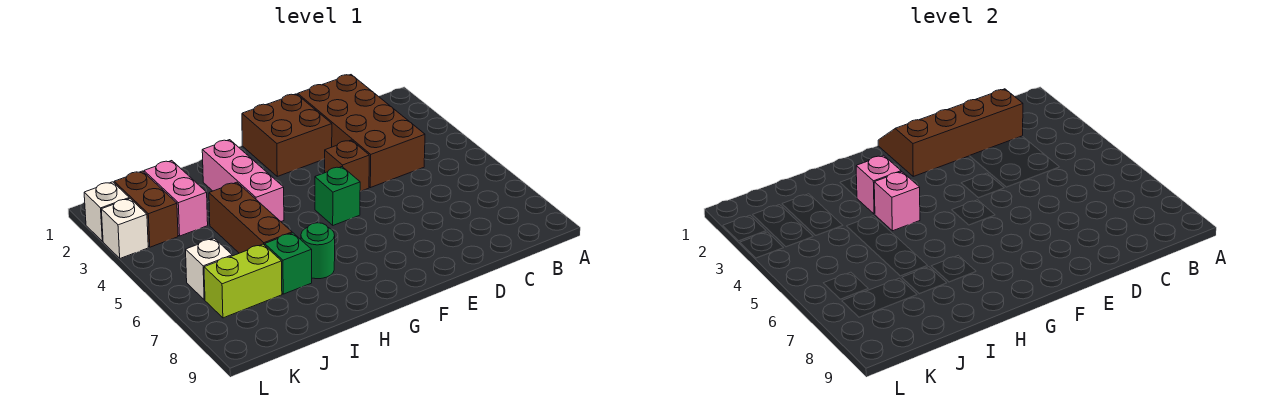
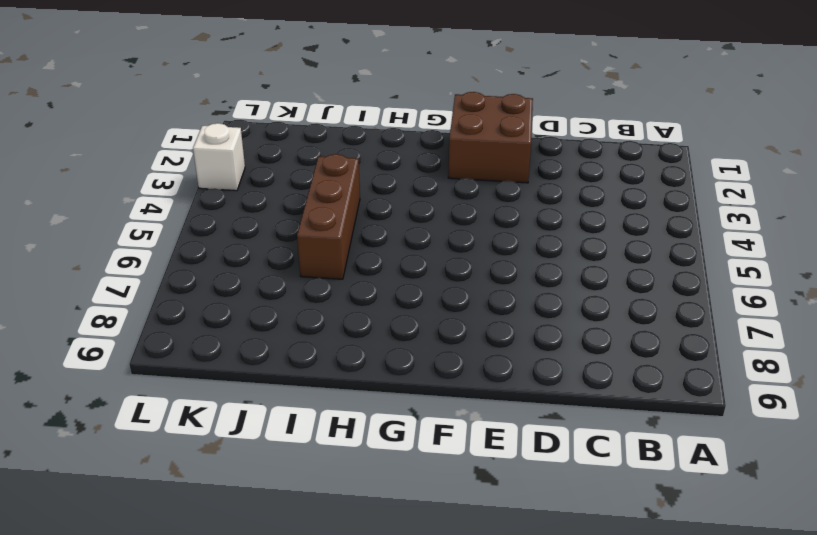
none -> brown 2x4 brick [298,75,425,188]
none -> brown 1x1 brick [325,140,369,191]
none -> green 1x1 brick [315,167,360,225]

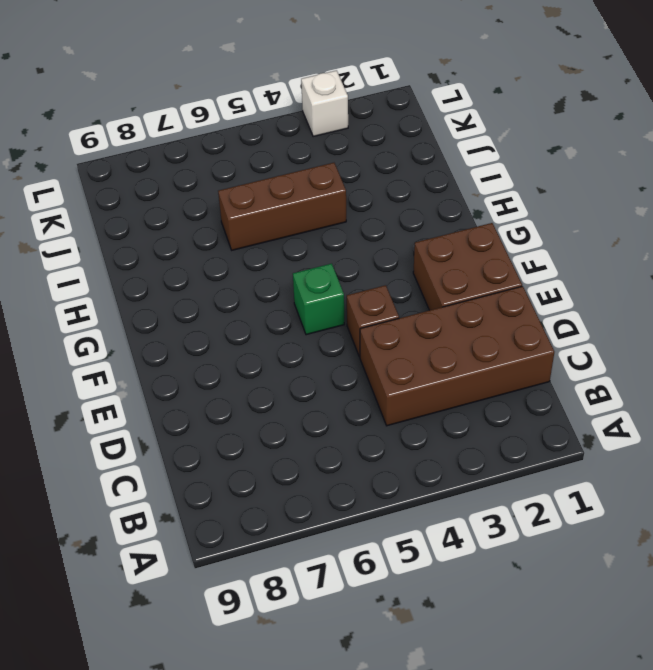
none -> pink 1x3 brick [202,140,284,221]
none -> green 1x1 round brick [301,223,335,279]
none -> green 1x1 brick [265,233,312,294]

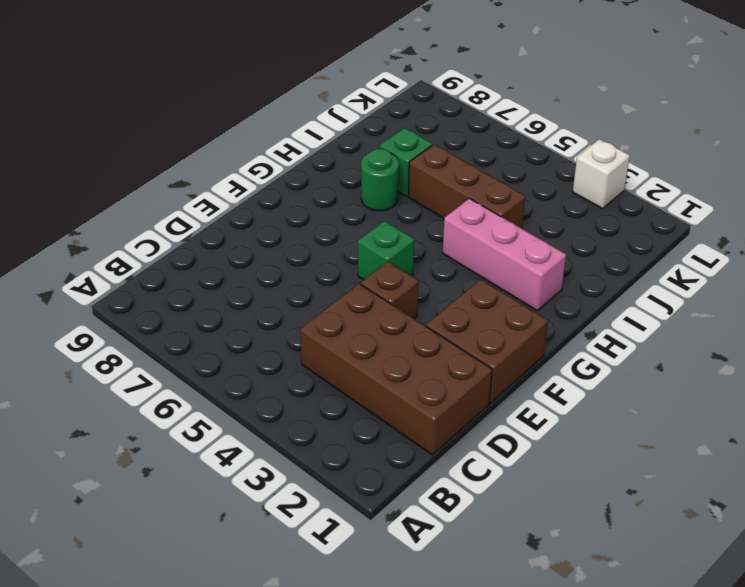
none -> pink 1x2 brick [144,161,208,236]
none -> lime 1x2 brick [204,244,282,318]
none -> brown 1x2 brick [114,171,178,247]

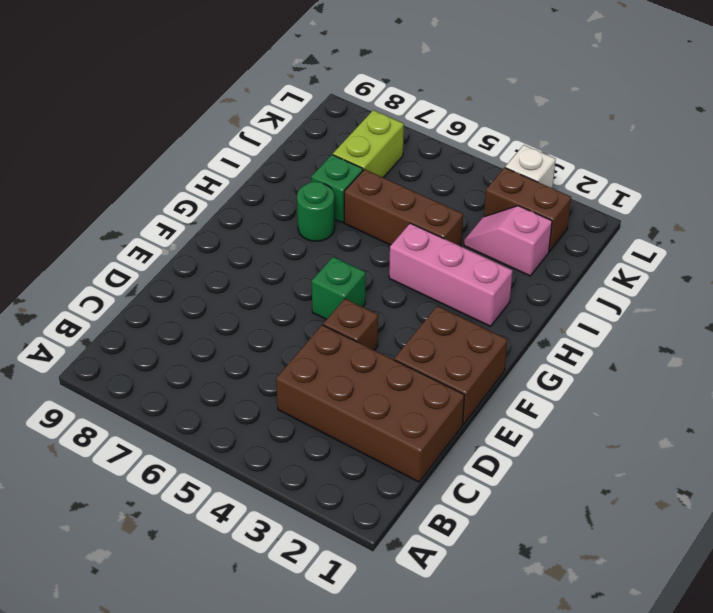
pink 1x2 slope [464,206,552,276] -> pink 1x2 brick [144,161,208,236]
none -> white 1x1 brick [186,238,232,300]
none -> white 1x1 brick [84,182,129,241]
none -> brown 2x4 slope [878,89,1023,176]

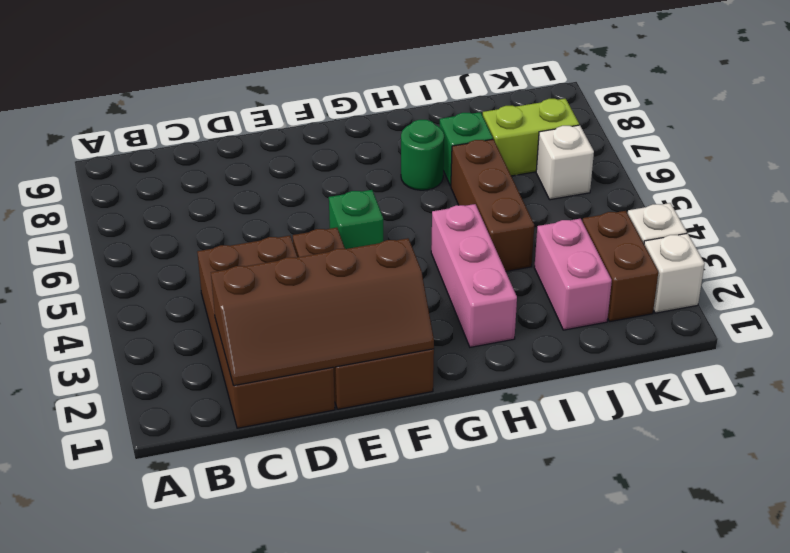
none -> pink 1x1 brick [856,155,901,214]
none -> pink 1x1 brick [874,172,920,231]

